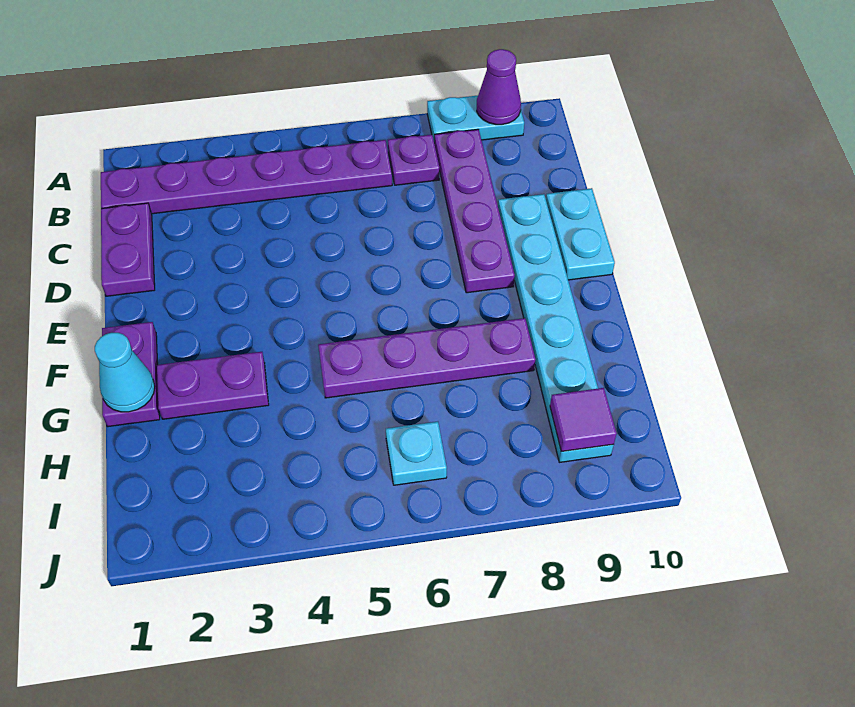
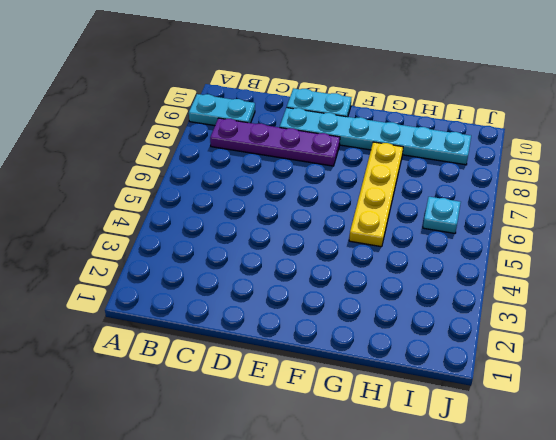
cyan 1x2 plate [189,94,255,126] -> cyan 1x2 plate turned to [427,96,524,143]
yellow 1x4 plate [349,142,403,247] -> purple 1x4 plate [318,318,535,398]
none -> purple 1x6 plate [101,140,392,214]
none -> purple 1x1 plate [388,135,439,185]
none -> purple 1x2 plate [101,203,155,296]

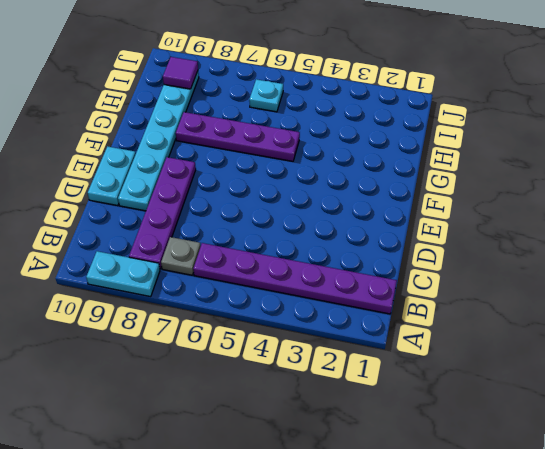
grey 1x1 plate [161,237,201,275] -> purple 1x1 plate [388,135,439,185]
none -> purple 1x2 plate [101,203,155,296]
none -> purple 1x2 plate [102,322,160,427]
none -> purple 1x2 plate [157,352,269,419]

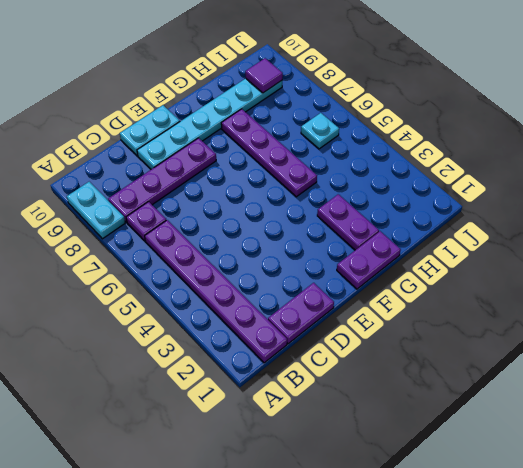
none -> purple 1x1 cone [477,49,521,125]
none -> cyan 1x1 cone [95,333,155,412]

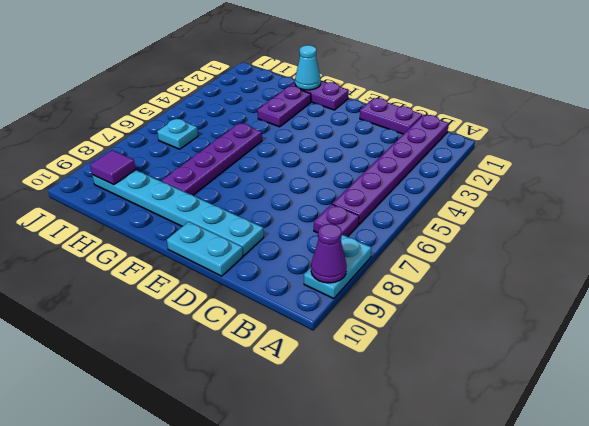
none -> purple 1x4 plate [434,129,515,293]

